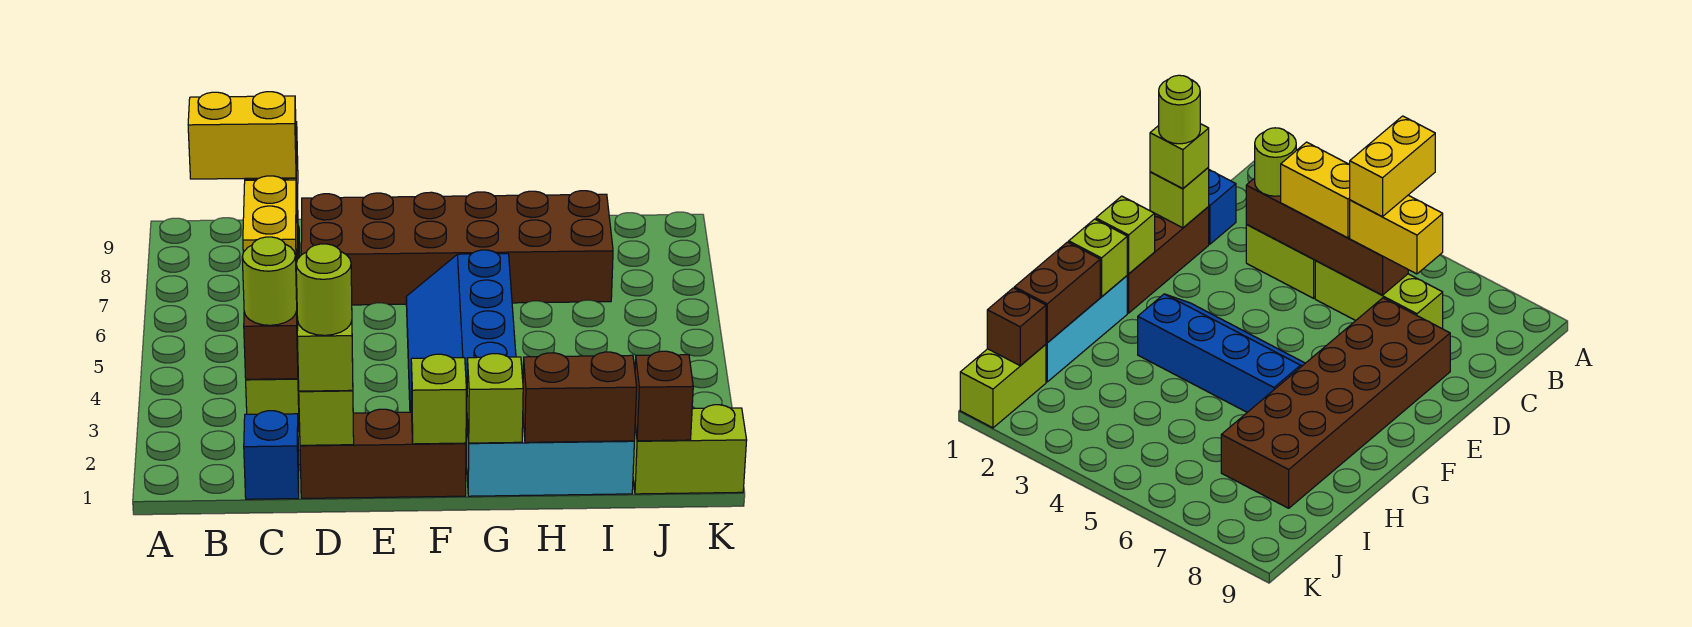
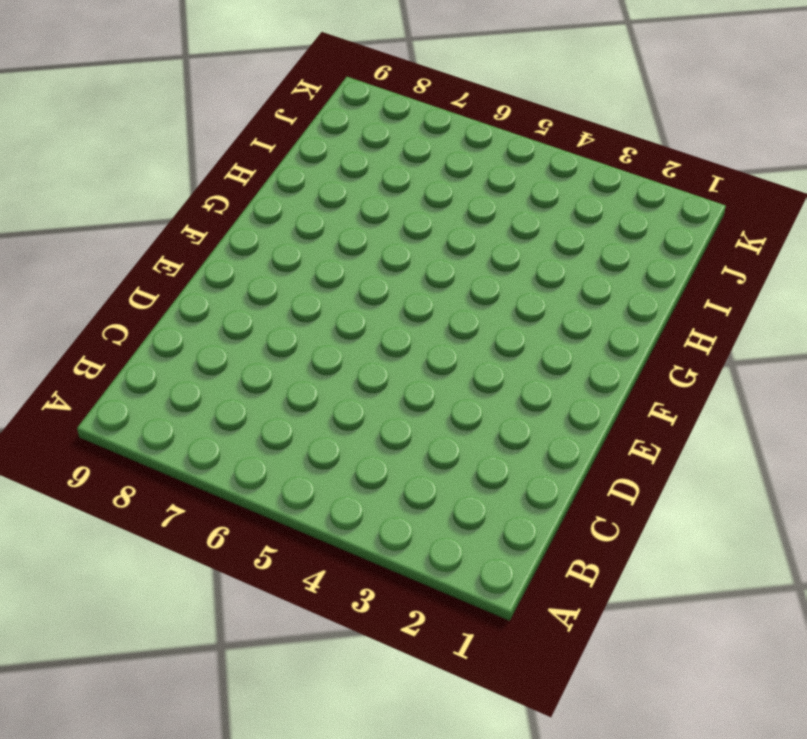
none -> blue 1x1 brick [244,411,299,499]
none -> lime 1x2 brick [246,379,299,431]
none -> lime 1x3 brick [1315,260,1443,329]

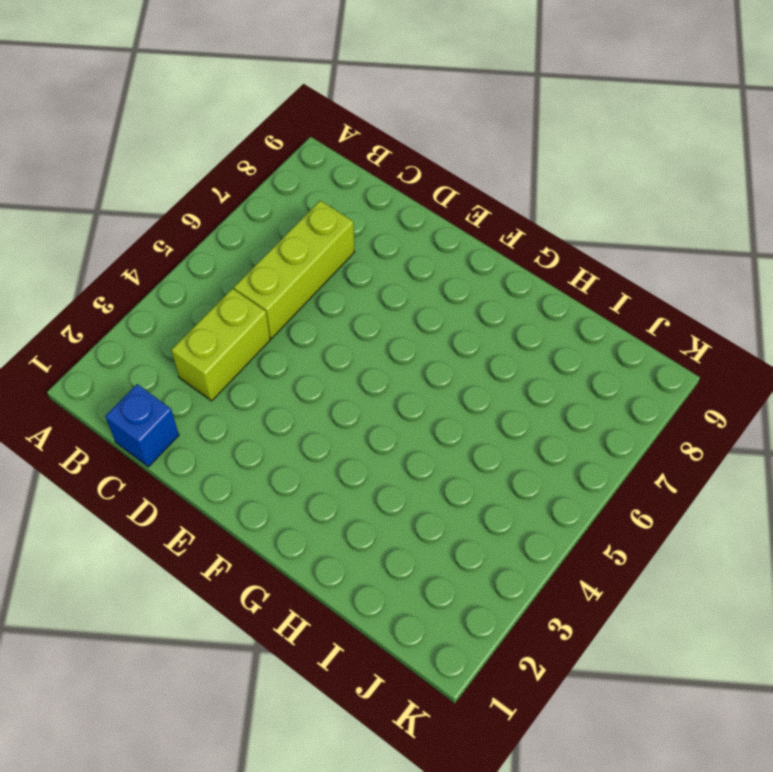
none -> brown 1x3 brick [300,409,466,498]
none -> brown 2x6 brick [301,191,613,305]
none -> blue 2x4 slope [406,250,516,429]

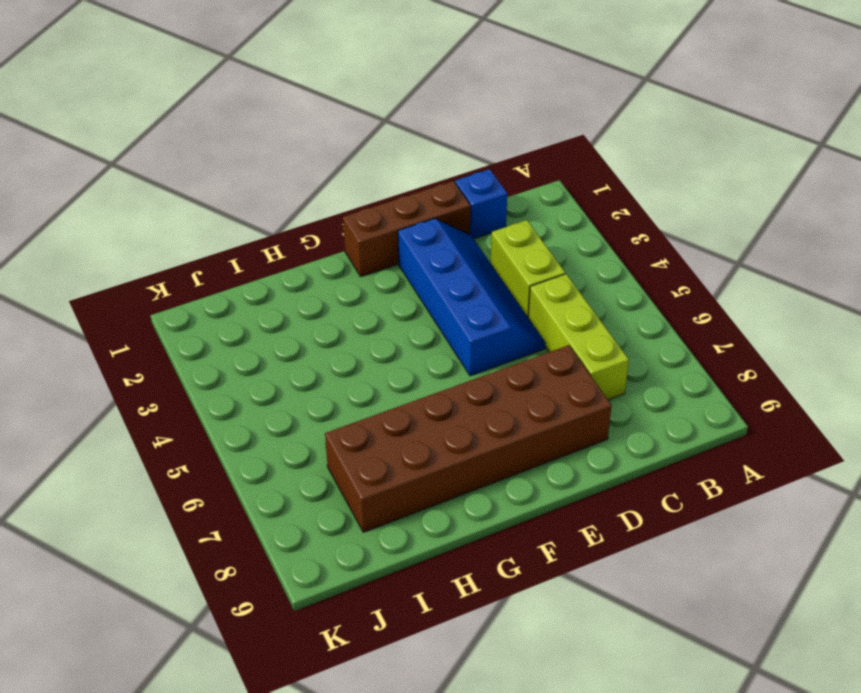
blue 2x4 slope [398,218,545,376] -> blue 2x4 slope moved to [406,250,516,429]
none -> cyan 1x3 brick [467,420,634,496]
none -> lime 1x2 brick [633,405,747,494]
none -> brown 1x4 brick [244,221,299,379]

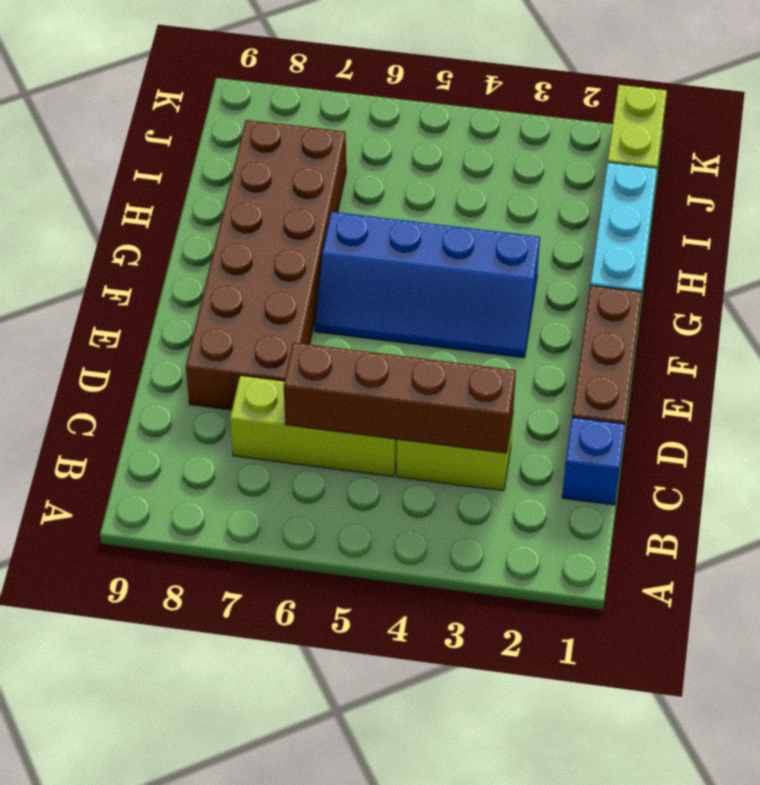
none -> lime 1x1 brick [299,390,354,445]
none -> lime 1x1 brick [411,354,466,444]
none -> lime 1x1 brick [467,354,523,443]

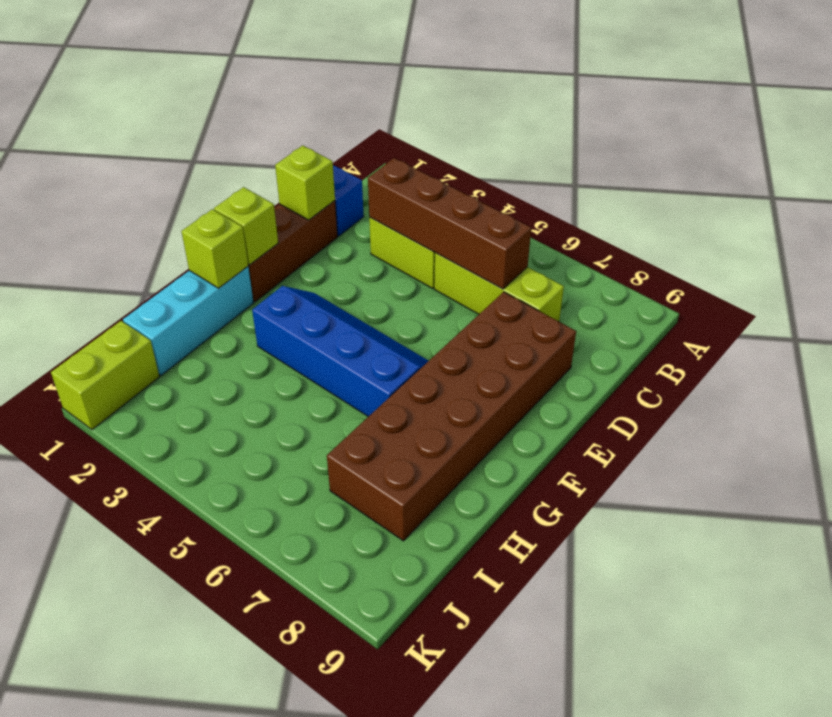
none -> brown 1x2 brick [523,352,637,442]
none -> brown 1x1 brick [635,351,693,441]
none -> lime 1x1 round brick [242,237,297,325]

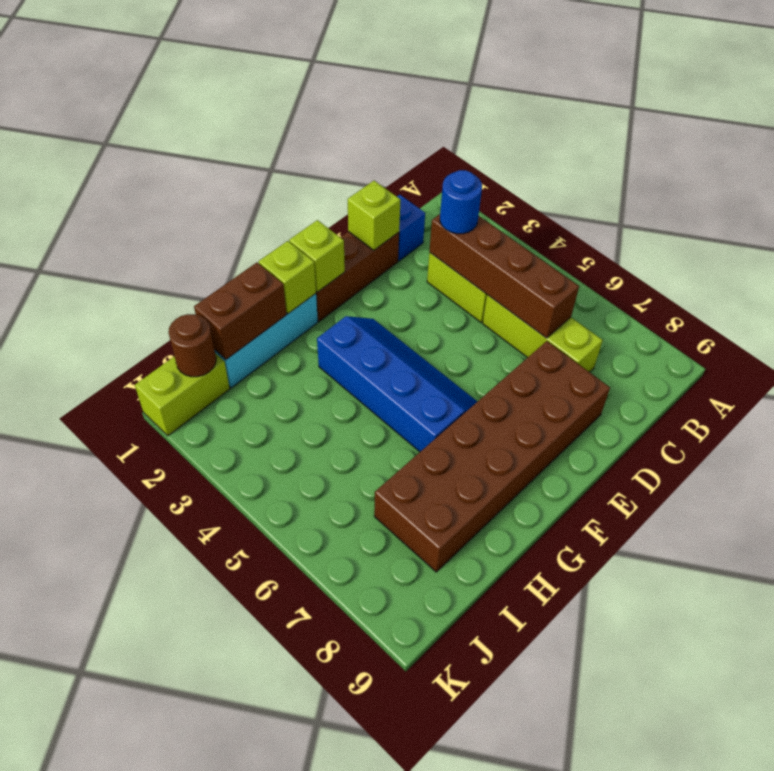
blue 1x1 round brick [440,170,482,234] -> lime 1x1 round brick [242,237,297,325]
brown 1x1 round brick [168,314,216,377] -> brown 1x1 brick [635,351,693,441]
none -> yellow 1x2 brick [243,176,297,293]
none -> yellow 1x2 brick [1350,195,1443,274]
none -> lime 1x1 brick [297,321,353,391]

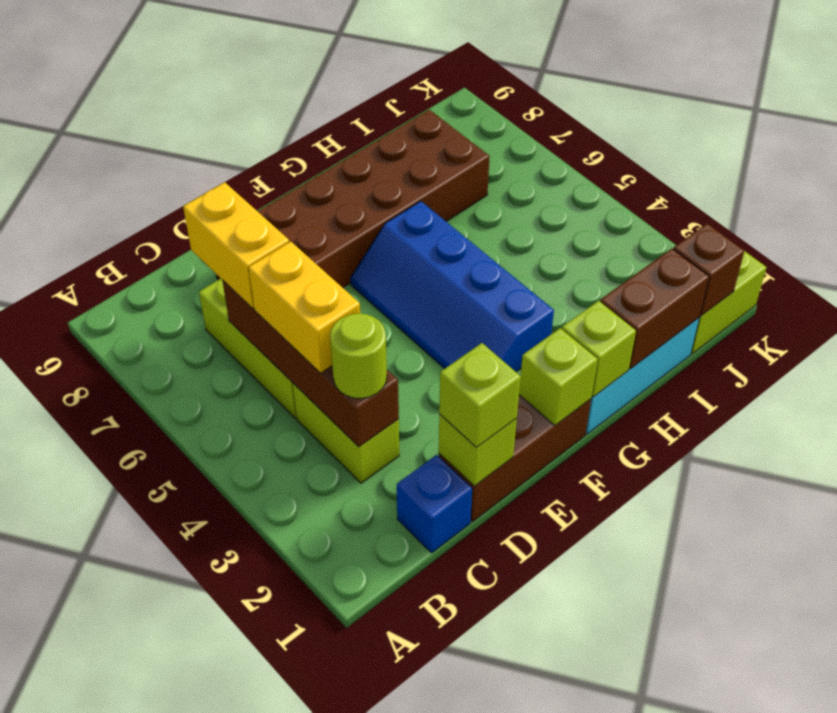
none -> yellow 1x2 brick [188,92,296,179]
none -> lime 1x1 round brick [296,244,352,335]

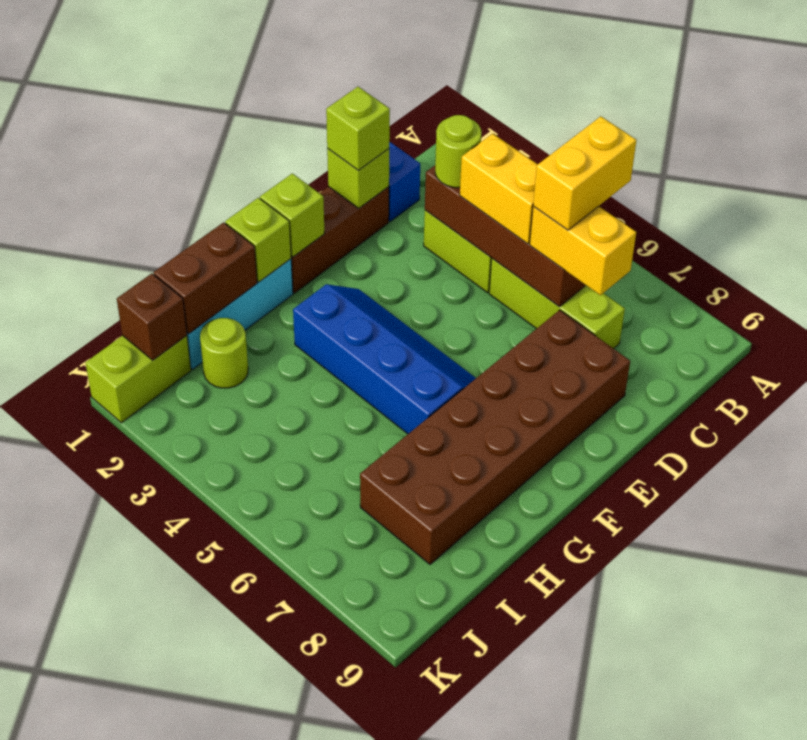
lime 1x1 round brick [200,318,248,388] -> lime 1x1 round brick moved to [296,244,352,335]

